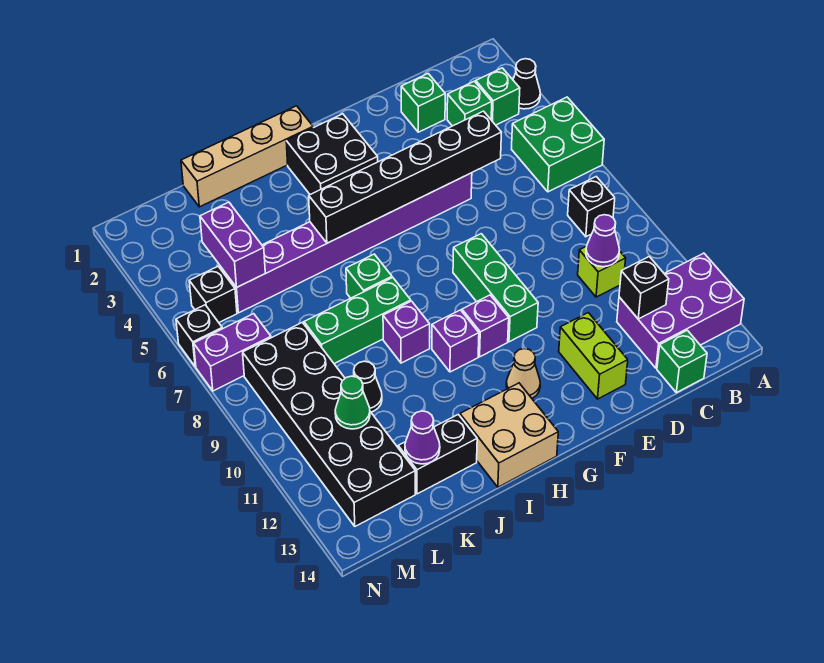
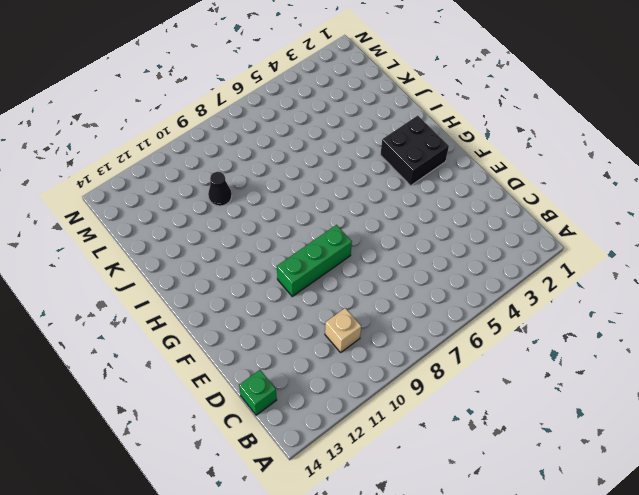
tan 1x1 brick [325,308,361,352] -> lime 1x1 brick [578,246,626,297]
none -> black 1x1 cone [513,59,540,109]
none -> green 2x2 brick [512,97,604,192]
none -> purple 2x3 brick [617,253,744,368]
none -> green 1x1 brick [476,68,520,125]

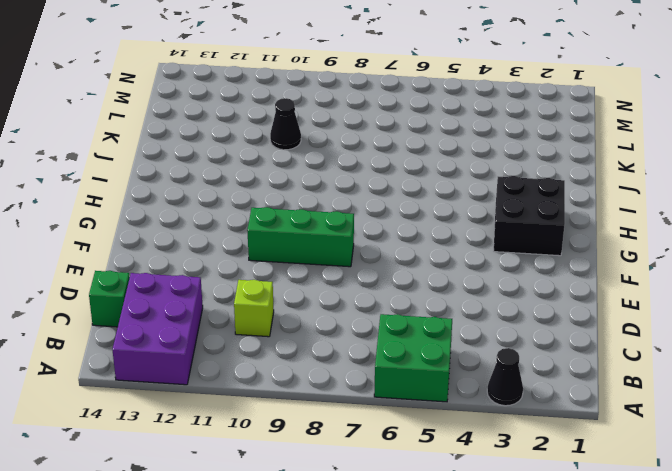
none -> green 1x1 brick [476,68,520,125]
none -> black 1x1 brick [568,177,615,237]
none -> green 1x1 brick [447,81,492,126]
none -> green 1x1 brick [401,74,445,132]

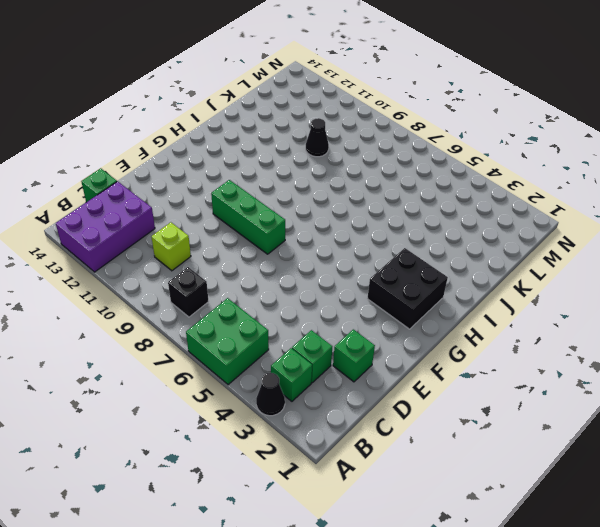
none -> purple 1x8 brick [220,173,472,313]
none -> lime 1x2 brick [559,313,628,399]
none -> purple 1x1 brick [462,295,509,357]
none -> tan 1x1 cone [506,349,540,398]

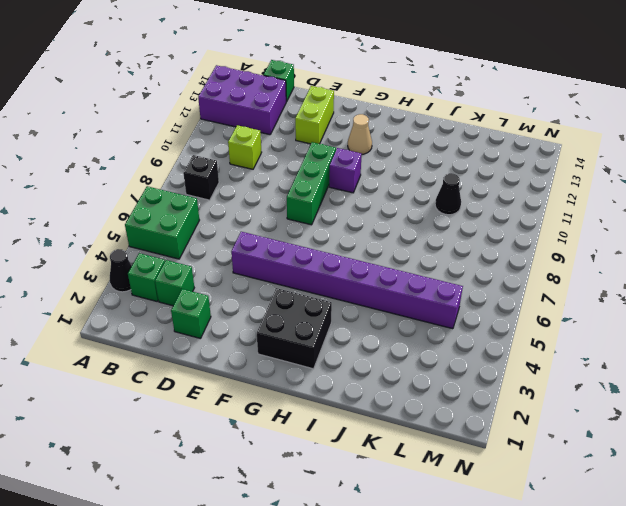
none -> tan 1x4 brick [181,106,313,207]
none -> purple 1x1 brick [432,310,479,372]
none -> tan 2x2 brick [460,383,558,487]
none -> green 1x1 brick [346,254,392,298]

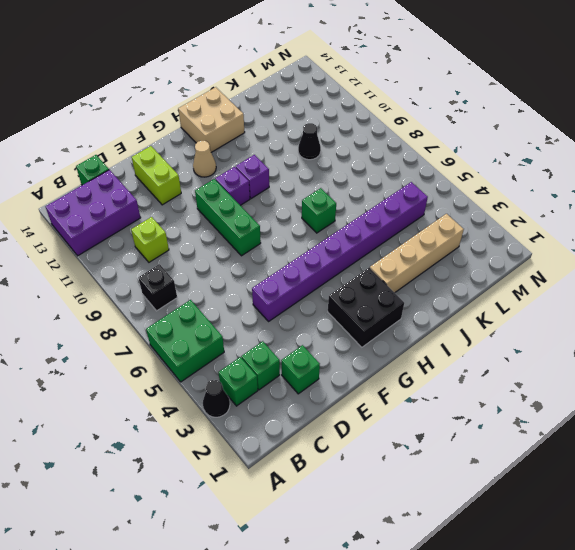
tan 1x4 brick [370,214,464,293] -> tan 1x4 brick moved to [181,106,313,207]
none -> green 1x3 brick [304,278,411,364]
none -> purple 1x1 brick [383,301,430,363]
none -> black 1x2 brick [398,414,477,494]
none -> black 2x6 brick [243,322,415,526]

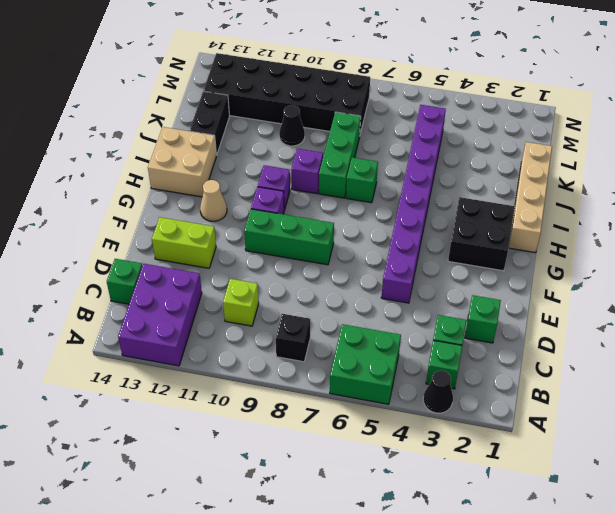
none -> black 1x1 brick [189,267,237,322]
none -> purple 1x2 brick [194,314,271,391]
none -> black 1x1 brick [176,305,222,367]
none -> purple 1x1 cone [586,215,620,267]

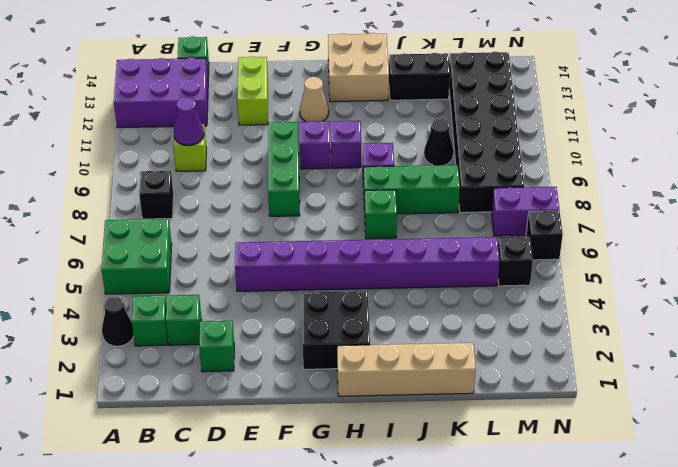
none -> black 1x1 brick [619,257,669,319]
none -> black 1x6 brick [309,111,501,243]
none -> purple 1x1 cone [405,411,440,464]
none -> purple 1x2 brick [200,202,265,287]

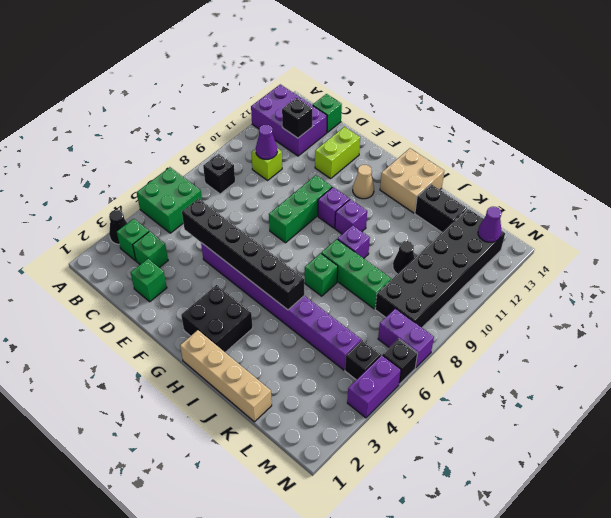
purple 1x1 cone [478,207,502,242] -> purple 1x1 cone moved to [405,411,440,464]
purple 1x2 brick [347,355,401,418] -> purple 1x2 brick moved to [200,202,265,287]
none -> green 1x1 cone [335,376,370,429]

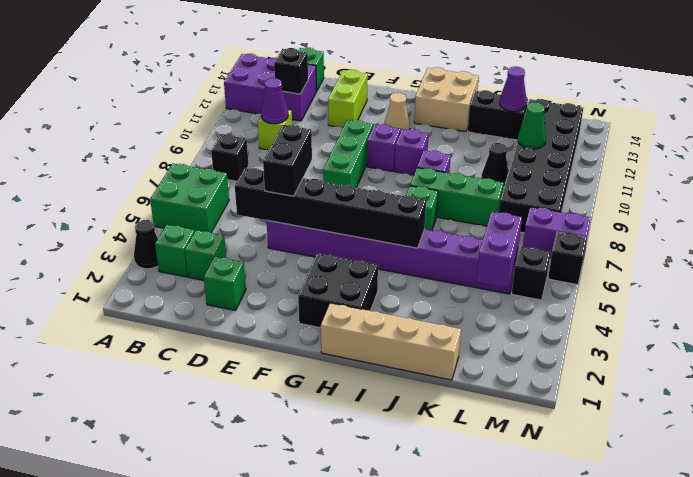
black 1x2 brick [263,124,312,196] -> none

